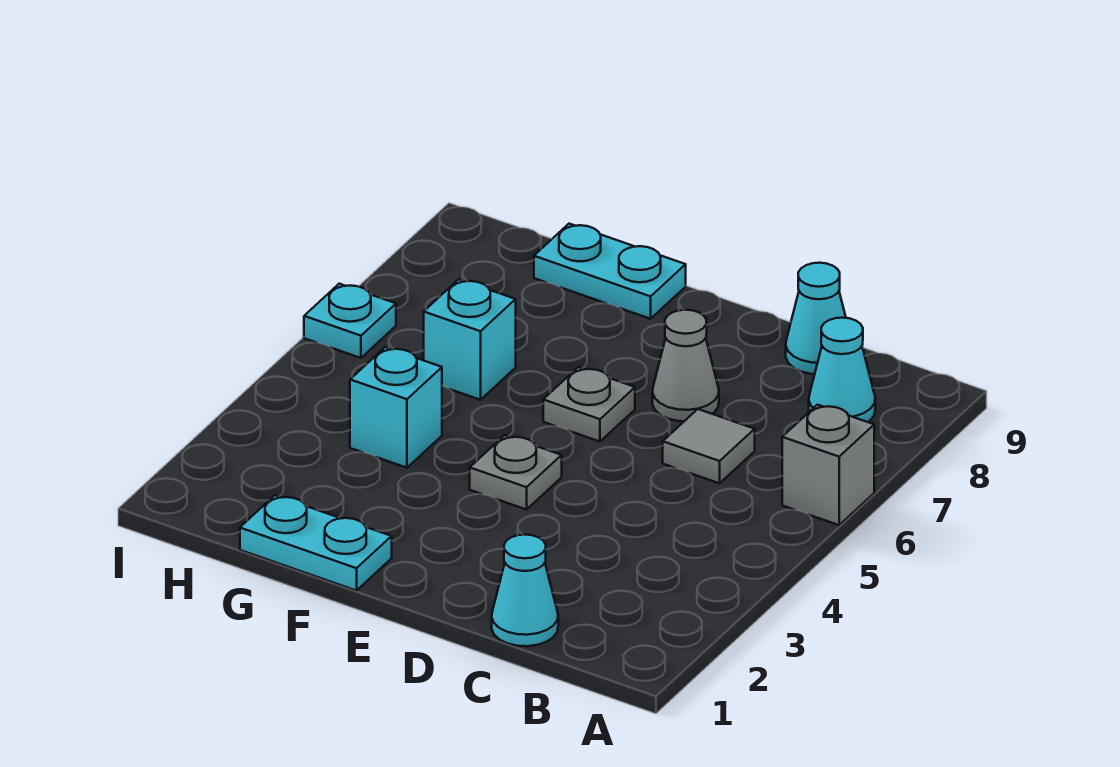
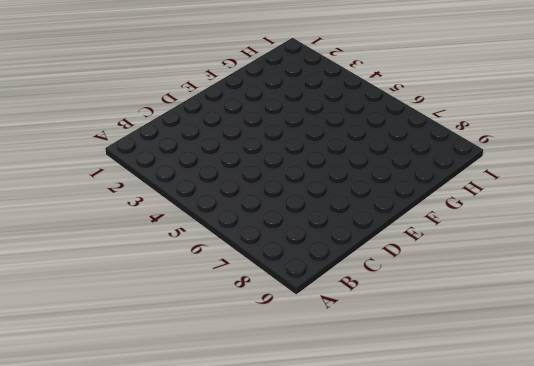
none -> grey 1x1 brick [782,405,874,525]
none -> cyan 1x1 cone [809,318,875,422]
none -> cyan 1x1 cone [492,535,558,646]

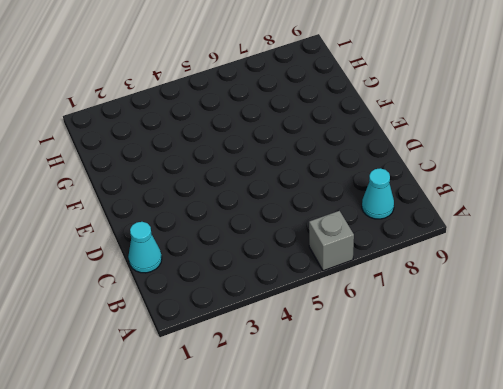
none -> grey 1x1 tile [663,409,755,483]
none -> cyan 1x1 cone [786,263,846,374]
none -> grey 1x1 cone [652,310,719,421]

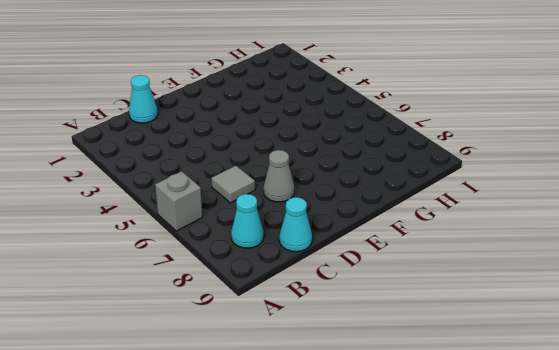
none -> grey 1x1 plate [470,435,562,510]
none -> grey 1x1 plate [543,367,635,442]
none -> cyan 1x2 plate [240,495,392,591]

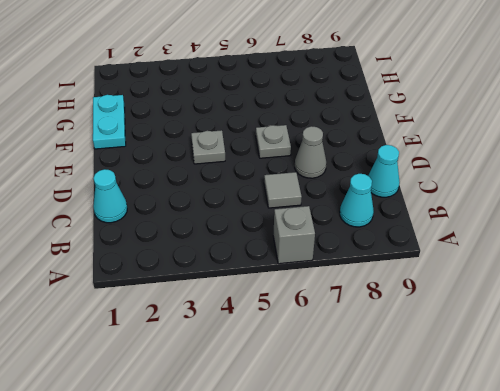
none -> cyan 1x2 plate [534,224,686,319]
none -> cyan 1x1 brick [350,347,442,468]
none -> cyan 1x1 brick [424,279,516,400]

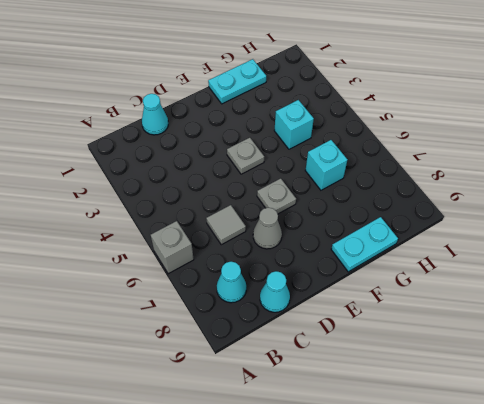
none -> cyan 1x1 plate [304,284,396,358]

